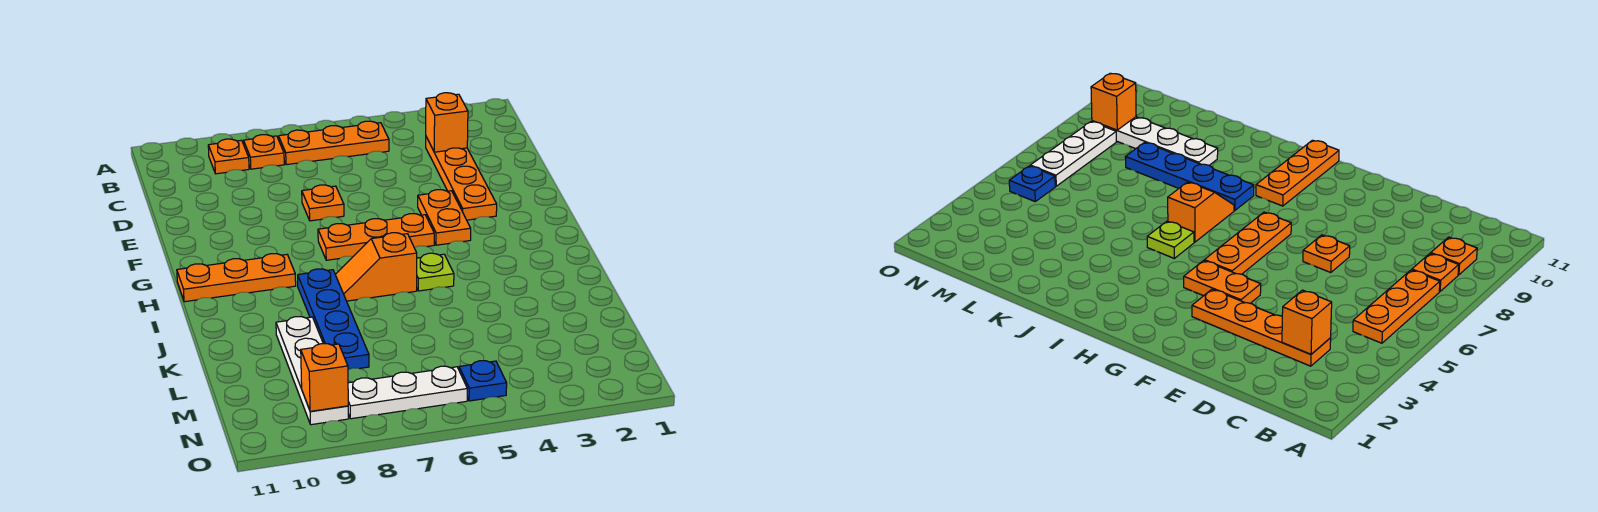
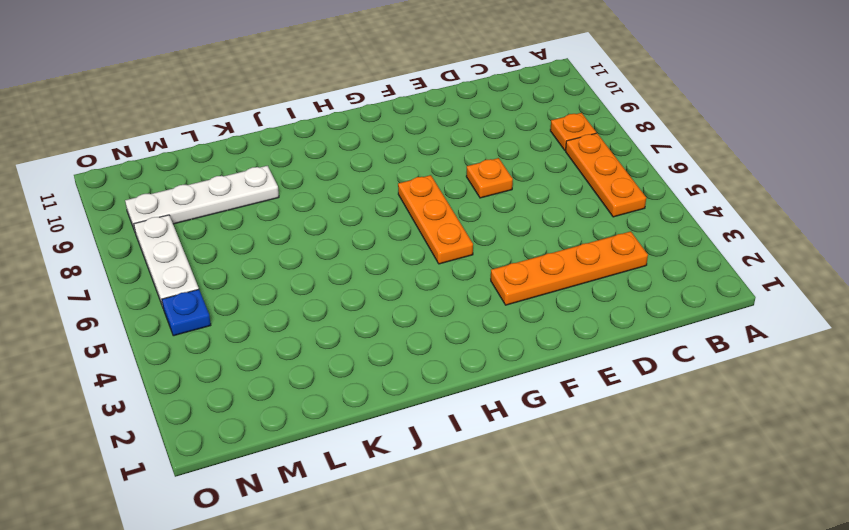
none -> orange 1x1 plate [208,139,249,174]
none -> orange 1x2 plate [418,190,471,245]
none -> orange 1x3 plate [177,254,296,302]

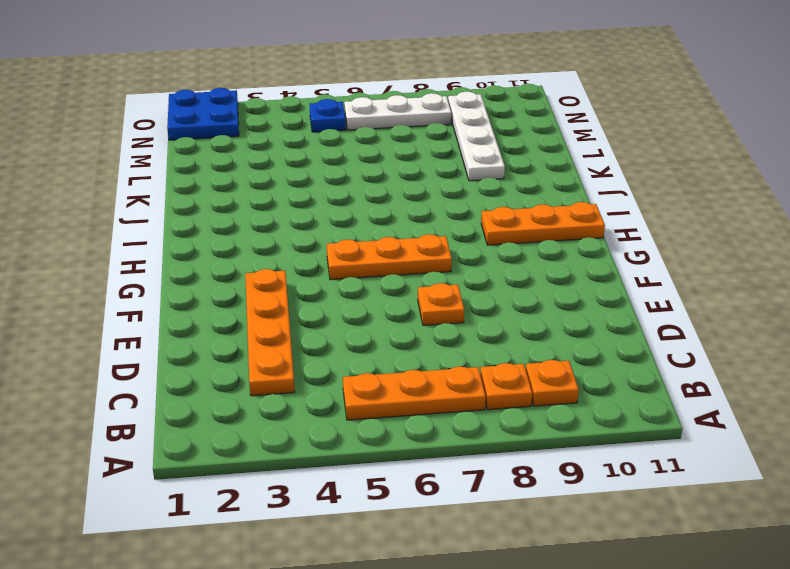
blue 2x2 plate [167,88,239,140] -> none
none -> orange 1x2 plate [418,190,471,245]
none -> lime 1x1 plate [417,253,454,291]
none -> orange 1x2 slope [335,233,417,301]

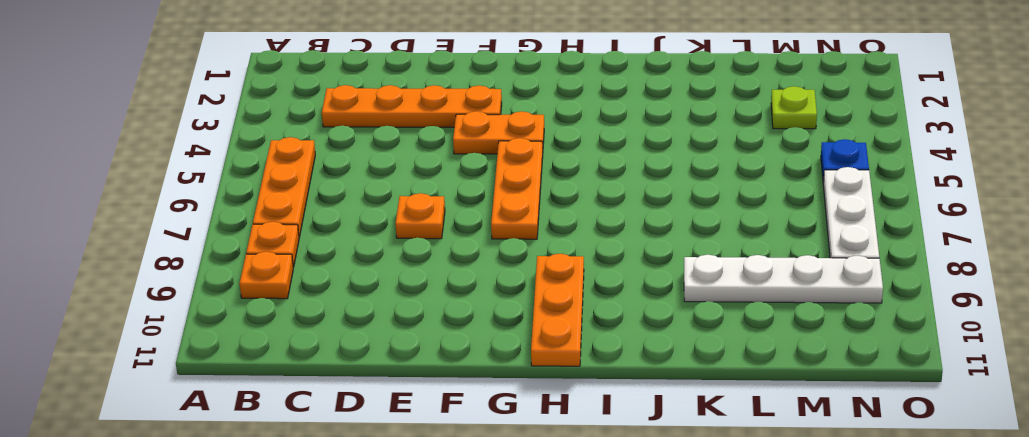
lime 1x1 plate [771,86,817,129] -> lime 1x1 plate moved to [417,253,454,291]
none -> orange 1x2 slope [335,233,417,301]
none -> blue 1x4 plate [298,269,369,370]
none -> orange 1x1 brick [426,93,468,152]

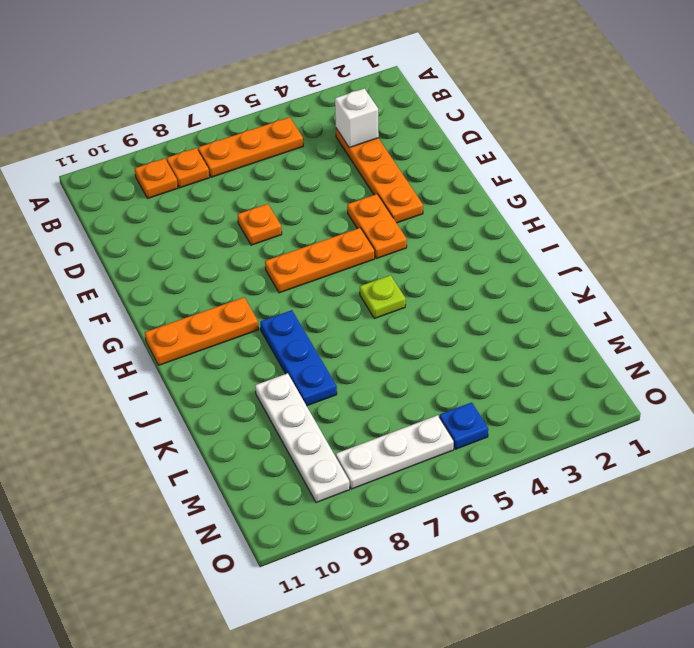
white 1x1 brick [335,88,379,148] -> orange 1x1 brick [426,93,468,152]
blue 1x3 plate [260,310,337,406] -> blue 1x4 plate [298,269,369,370]
none -> orange 1x2 slope [335,233,417,301]
none -> orange 1x1 brick [301,344,348,411]

